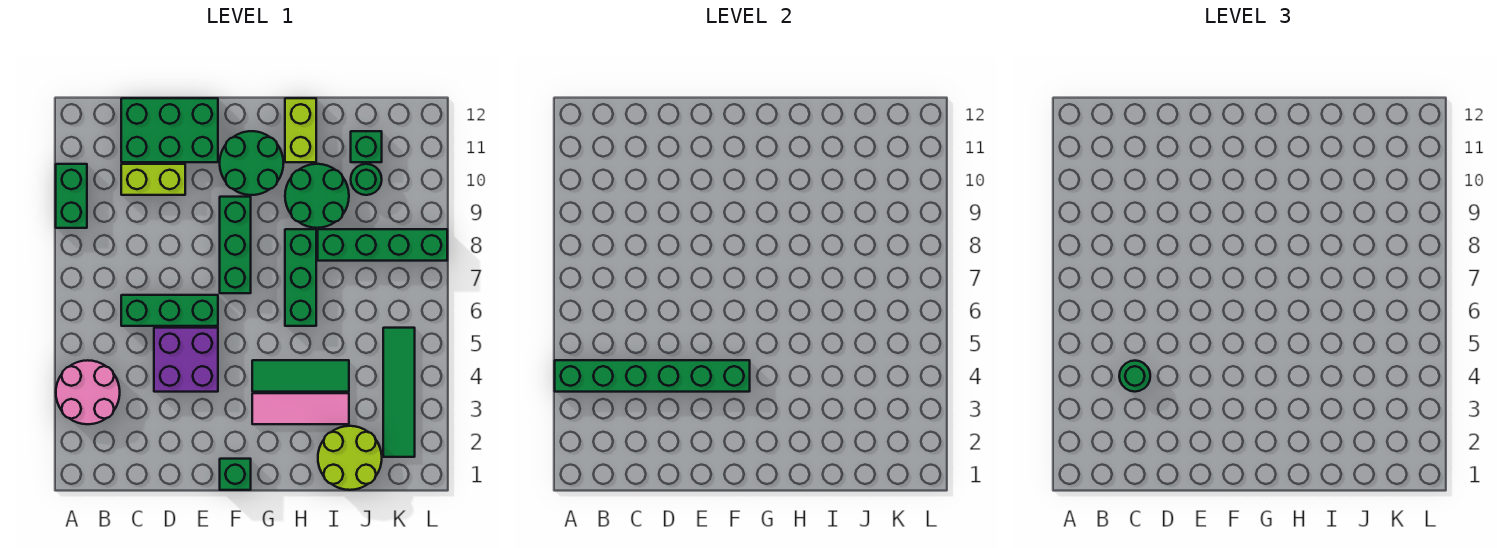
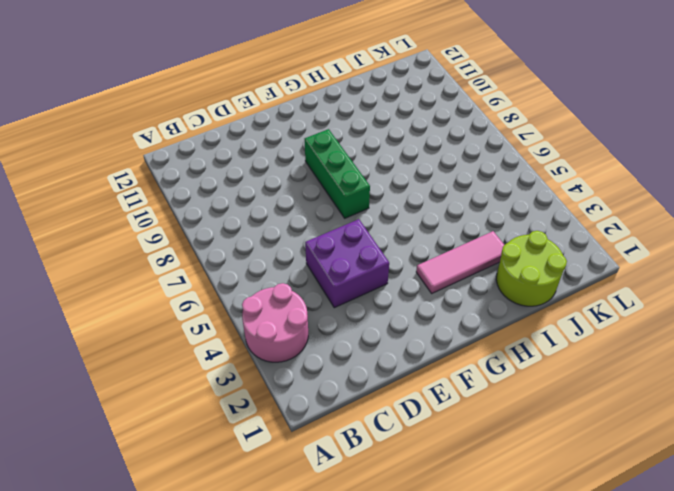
none -> green 1x2 brick [56,164,87,228]
none -> green 1x3 brick [121,295,218,326]
none -> lime 1x2 brick [121,164,185,195]

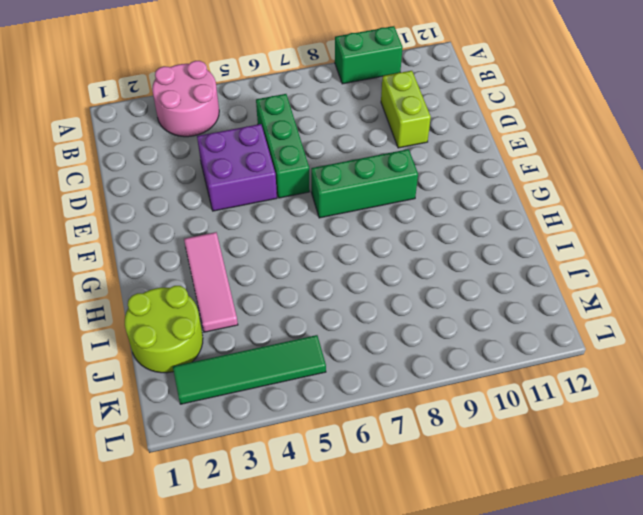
none -> green 2x3 brick [121,98,218,162]
none -> green 1x1 brick [220,459,251,490]
none -> green 2x2 round brick [220,131,283,195]

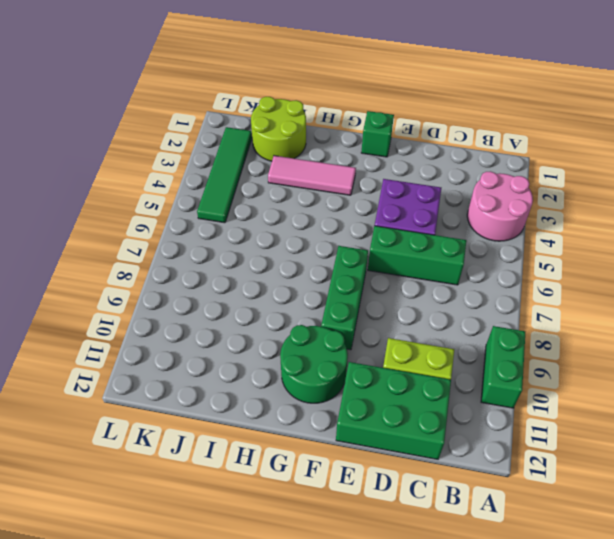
none -> green 1x3 tile [252,360,349,392]
none -> green 1x3 brick [285,229,316,326]
none -> green 2x2 round brick [285,164,349,228]

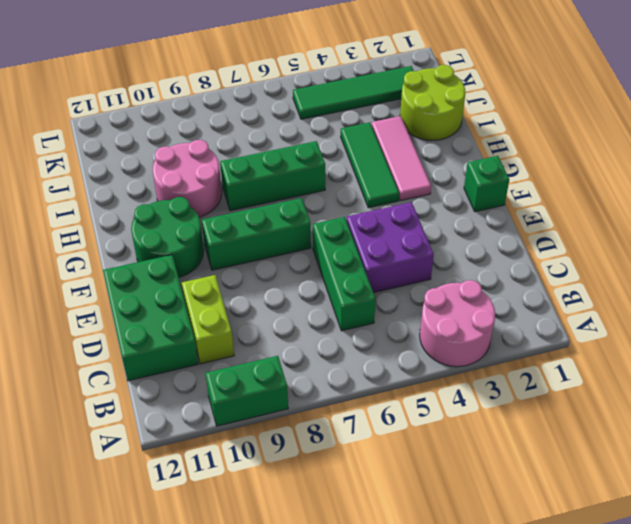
pink 2x2 round brick [153,140,222,217] -> green 2x2 round brick [285,164,349,228]
none -> lime 1x2 brick [285,98,316,162]
none -> green 1x4 brick [318,229,447,261]
none -> green 1x1 round brick [351,164,382,195]

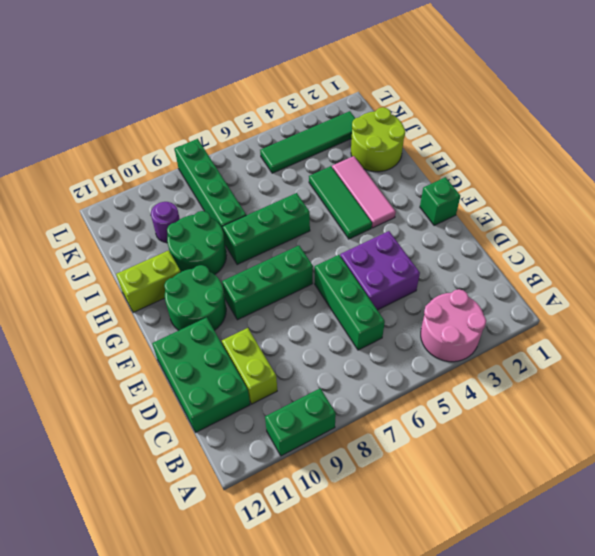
purple 1x1 round brick [151,202,180,243] -> green 1x1 round brick [351,164,382,195]
none -> green 1x1 brick [351,131,382,162]
none -> green 1x6 brick [555,360,750,392]
none -> green 1x1 round brick [1119,361,1150,392]

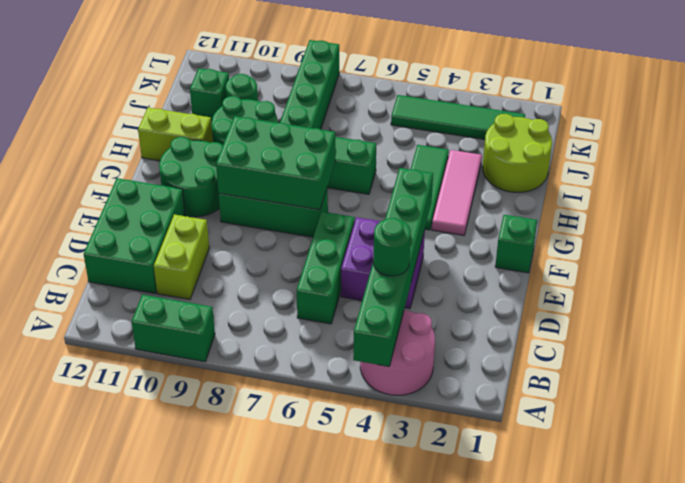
green 2x3 brick [216,116,335,210] -> none

